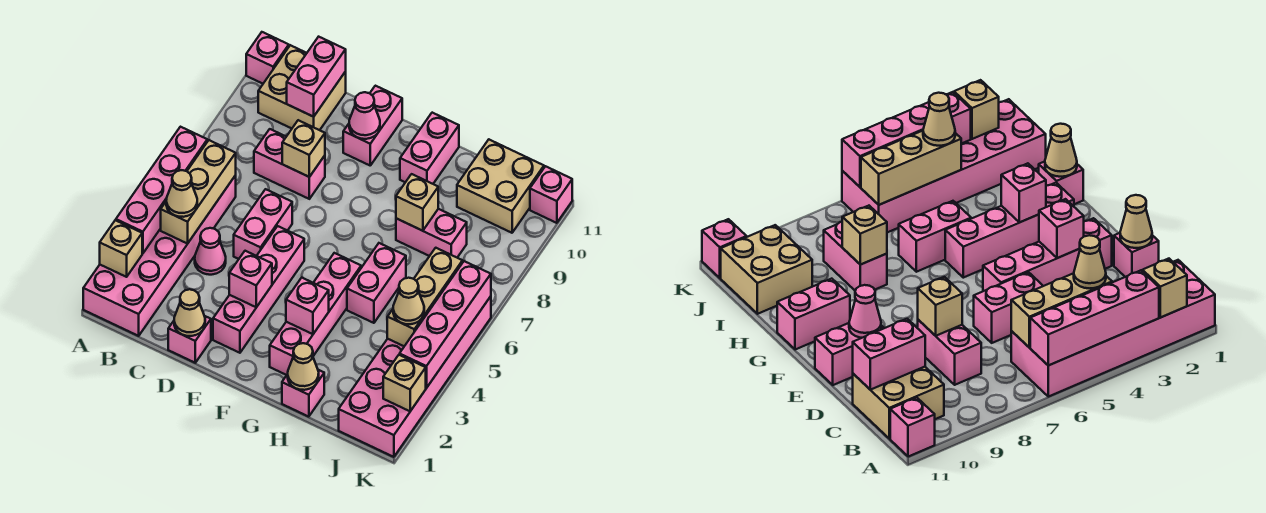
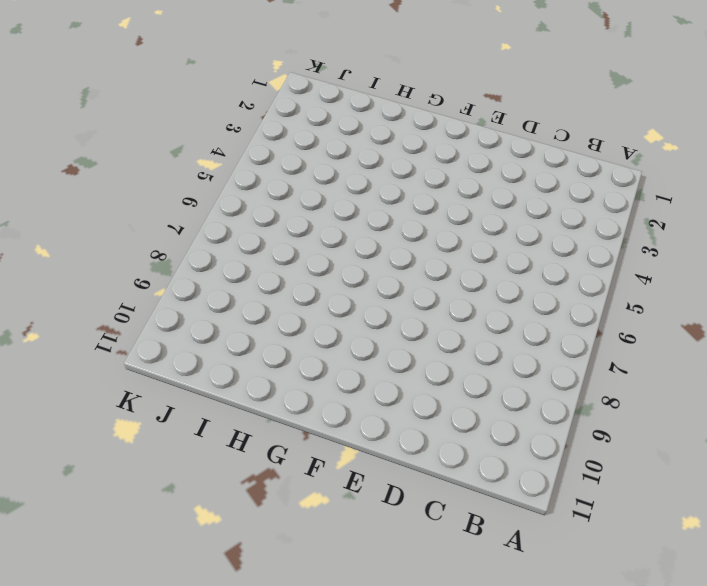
none -> pink 2x6 brick [83,175,236,336]
none -> pink 1x1 brick [246,32,289,84]
none -> tan 2x2 brick [258,45,346,130]
none -> pink 1x1 cone [195,228,226,275]

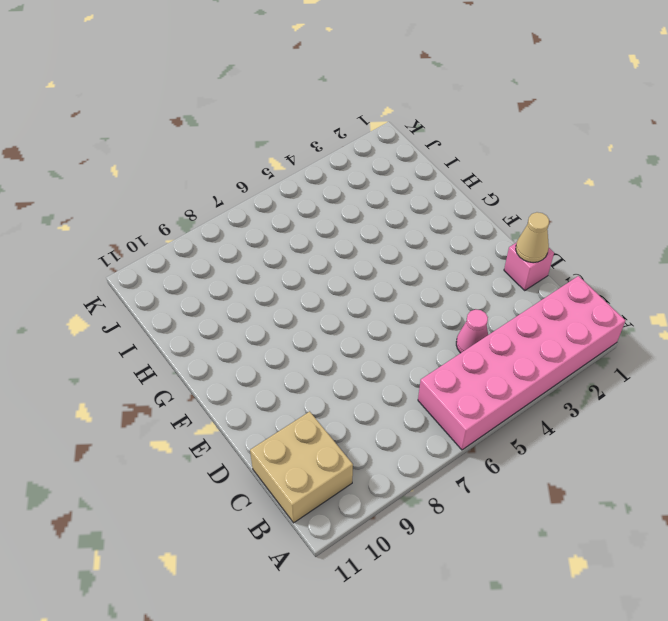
none -> pink 1x1 brick [246,32,289,84]
none -> pink 1x2 brick [254,129,325,199]
none -> pink 1x2 brick [234,189,292,259]
none -> pink 1x4 brick [213,226,304,353]

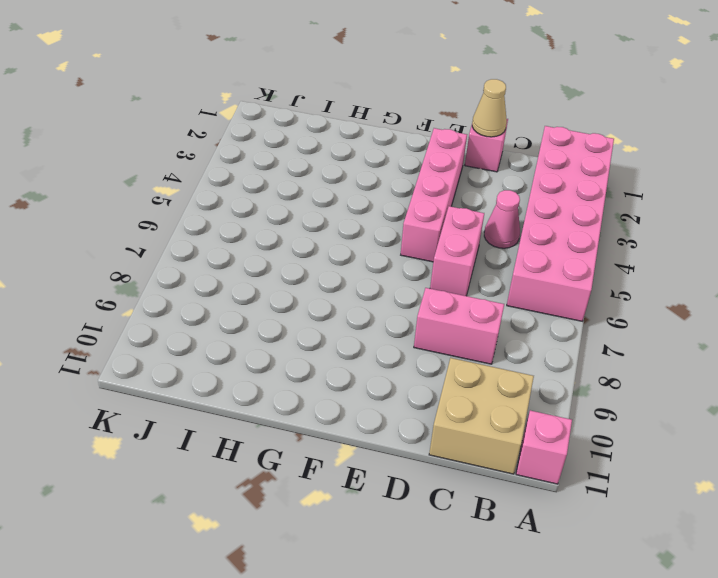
none -> pink 1x2 brick [343,86,402,165]
none -> pink 1x4 brick [270,253,361,375]
none -> pink 1x2 brick [400,113,459,184]
none -> pink 1x1 brick [282,370,324,417]

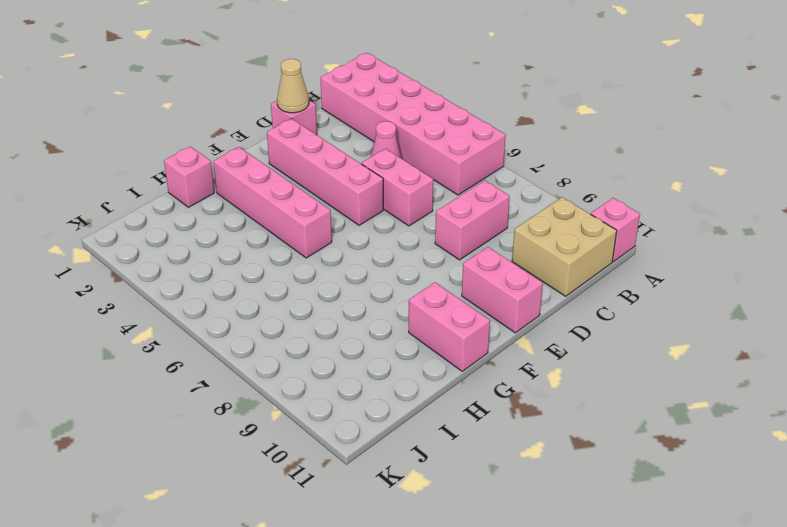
none -> pink 1x2 brick [347,243,406,323]
none -> pink 1x2 brick [396,209,467,258]
none -> tan 2x2 brick [457,140,544,233]
none -> pink 2x6 brick [339,296,491,457]

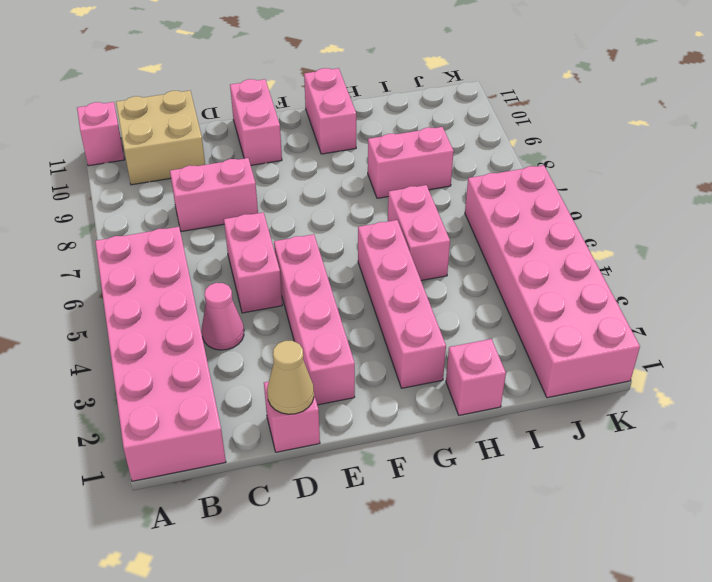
none -> tan 2x2 brick [457,140,544,233]
none -> pink 1x1 brick [530,166,572,223]
none -> tan 1x1 brick [100,220,142,277]
none -> pink 1x4 brick [116,127,207,254]

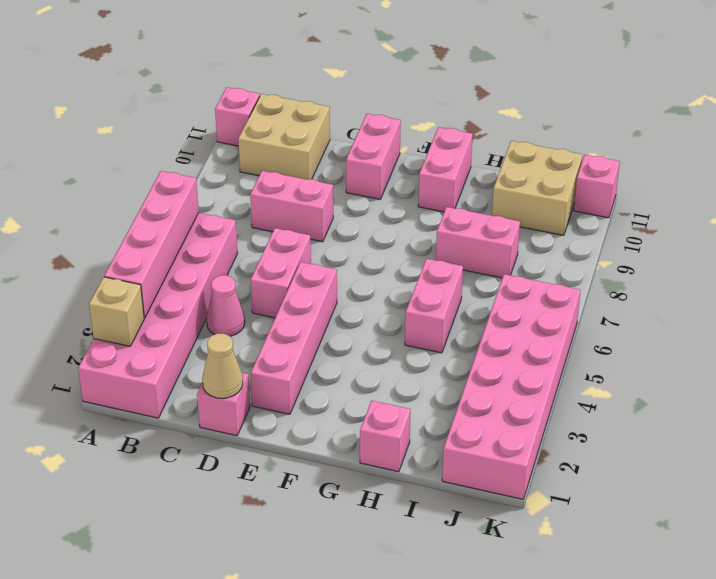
none -> pink 1x4 brick [270,253,361,375]
none -> tan 1x3 brick [161,140,236,244]
none -> pink 1x2 brick [287,37,346,117]
none -> tan 1x1 brick [282,120,325,177]

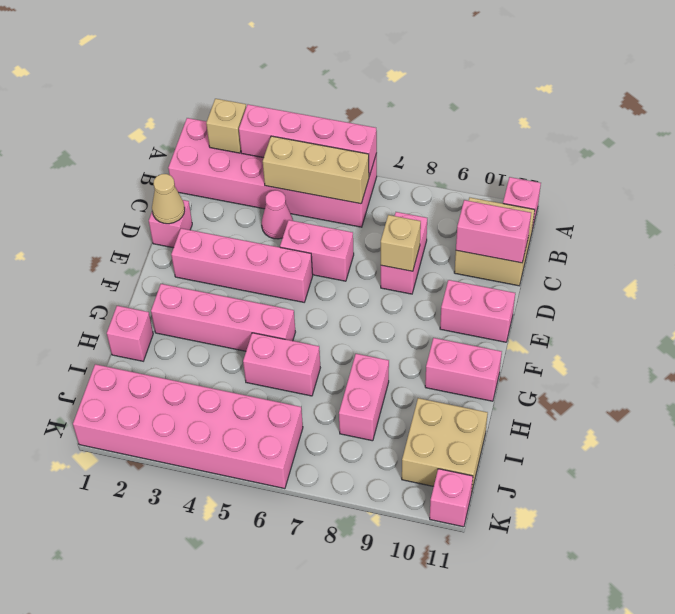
none -> pink 1x1 brick [229,251,272,307]
none -> pink 1x1 cone [349,92,380,139]
none -> pink 1x1 brick [286,278,329,334]
none -> tan 1x1 cone [288,343,319,390]

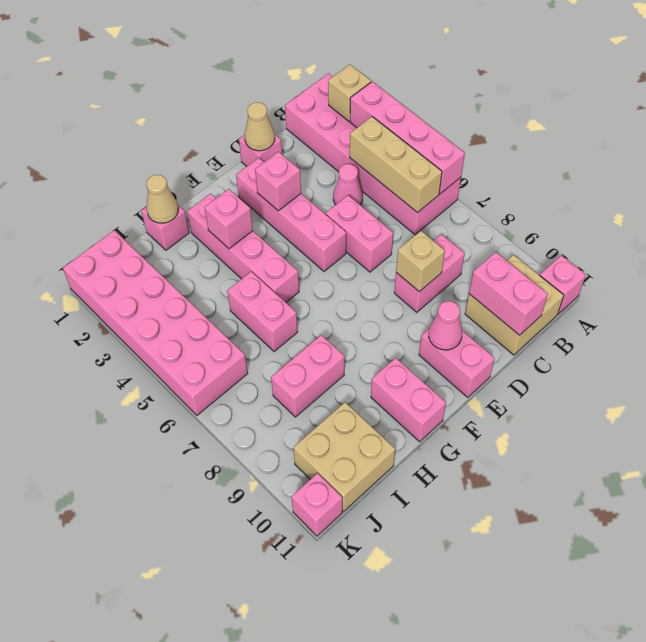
none -> tan 1x1 brick [396,174,438,231]
none -> tan 1x3 brick [387,248,463,346]
none -> tan 1x1 brick [383,355,426,411]
none -> pink 1x4 brick [400,261,491,388]

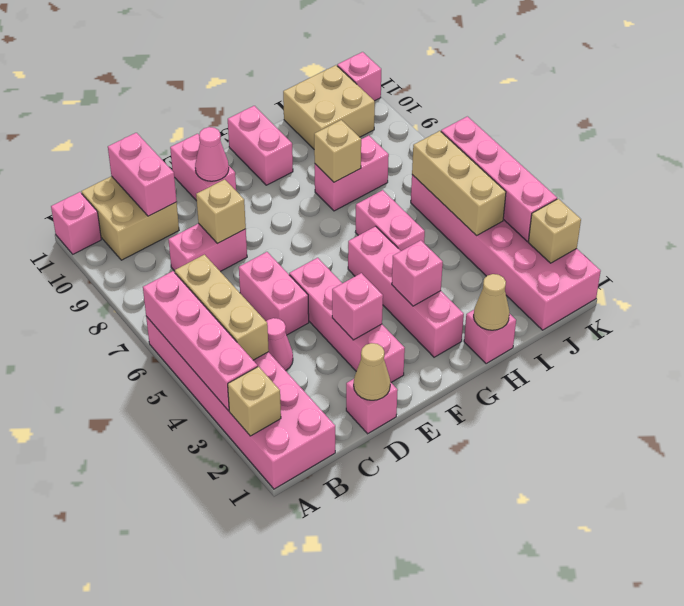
none -> tan 1x1 cone [166,170,197,217]
none -> tan 1x1 cone [393,278,424,324]

